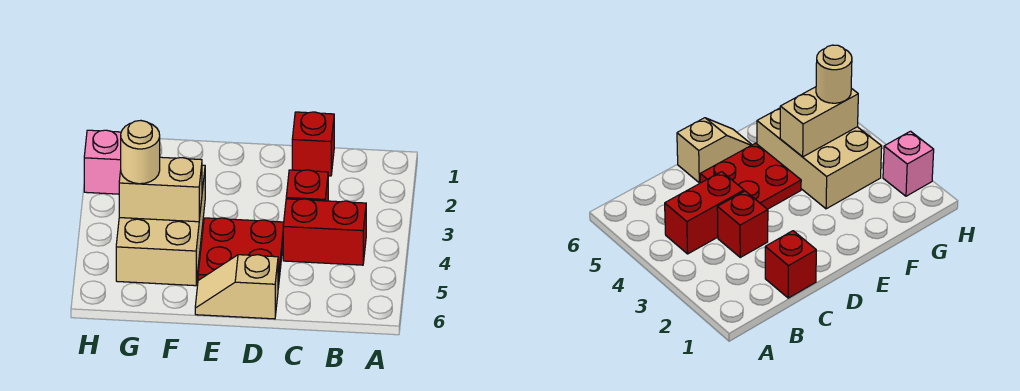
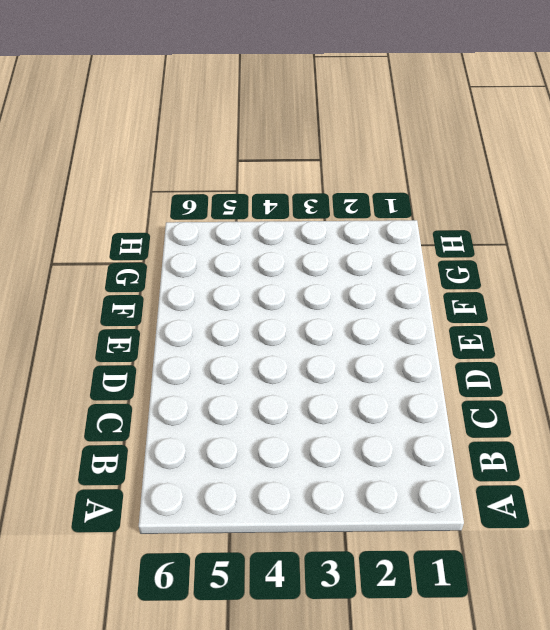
none -> red 1x2 brick [283,199,366,265]
none -> red 1x1 brick [292,112,334,176]

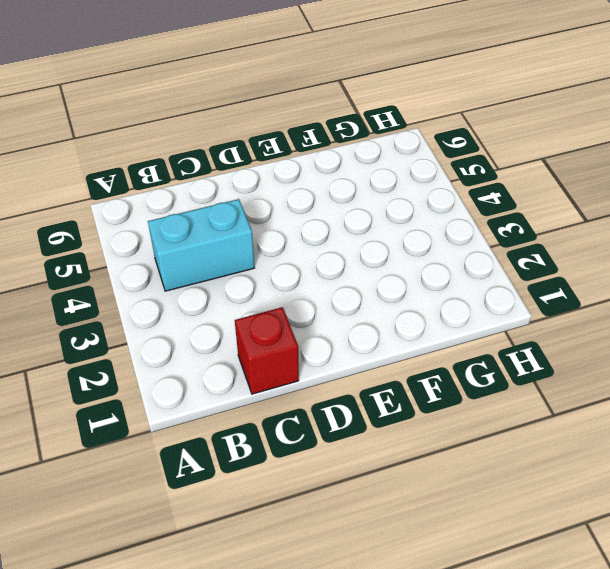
cyan 1x2 brick [148,199,254,291] -> red 1x2 brick [283,199,366,265]
none -> red 1x1 brick [286,170,328,201]
none -> red 2x2 plate [198,218,284,287]

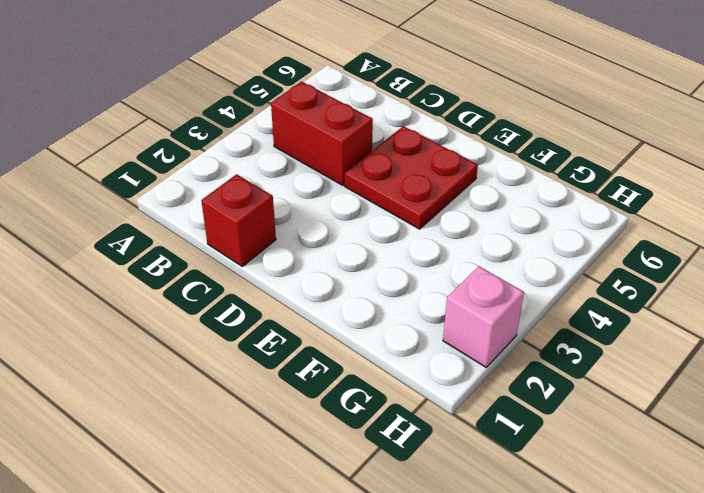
none -> red 1x1 brick [286,170,328,201]
none -> tan 1x2 slope [195,255,278,319]

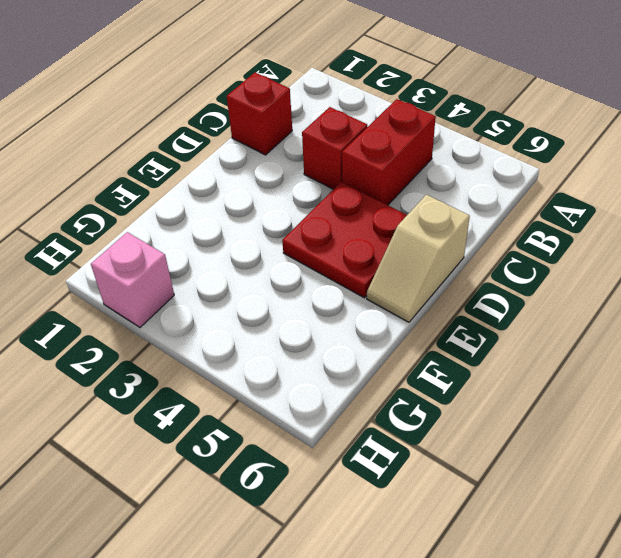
none -> tan 2x3 brick [116,165,205,286]
none -> tan 1x2 brick [119,157,202,222]

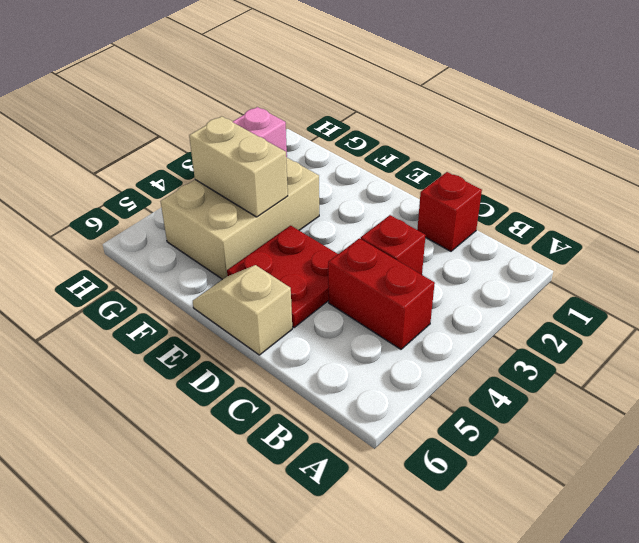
none -> tan 1x1 round brick [121,121,160,184]

